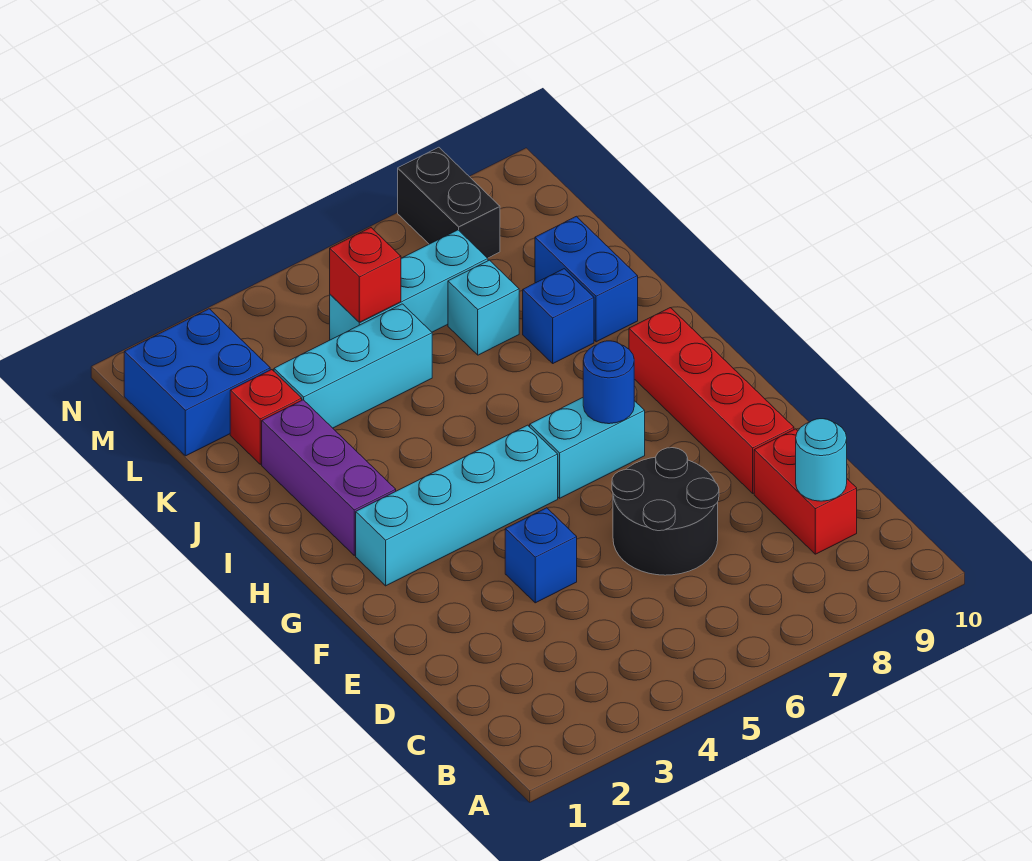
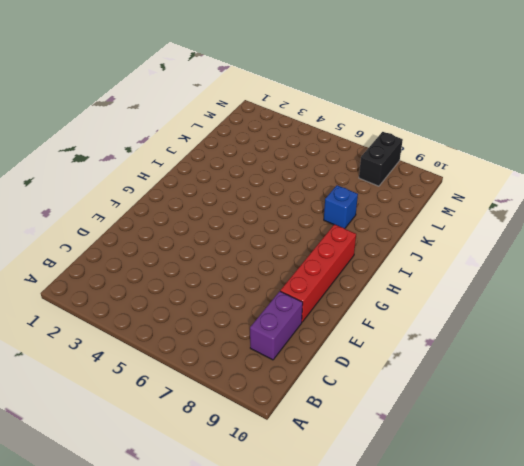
purple 1x2 brick [250,291,303,360] -> red 1x2 brick [754,429,857,554]
none -> black 2x2 round brick [612,448,719,575]
none -> blue 1x1 brick [505,508,577,603]
none -> cyan 1x4 brick [356,425,558,586]

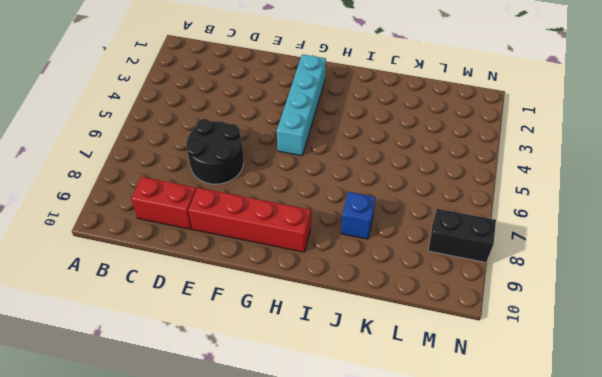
none -> blue 1x1 brick [505,508,577,603]
none -> cyan 1x2 brick [530,398,645,498]
none -> purple 1x3 brick [262,400,396,555]

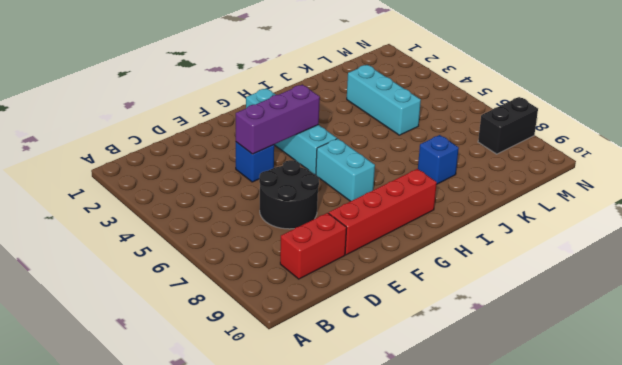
purple 1x3 brick [236,85,320,154] -> purple 1x3 brick moved to [262,400,396,555]
none -> blue 1x2 brick [535,216,638,342]
none -> red 1x1 brick [230,370,302,464]
none -> cyan 1x1 brick [448,260,519,355]

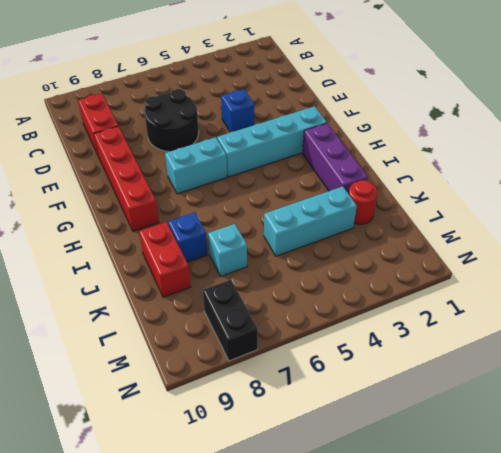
red 1x2 brick [139,222,191,297] -> blue 1x2 brick [535,216,638,342]
red 1x1 round brick [349,180,377,224] -> red 1x1 brick [230,370,302,464]
none -> blue 2x2 brick [124,309,270,456]
none -> cyan 1x3 brick [330,230,488,340]
none -> cyan 1x1 round brick [796,419,847,501]

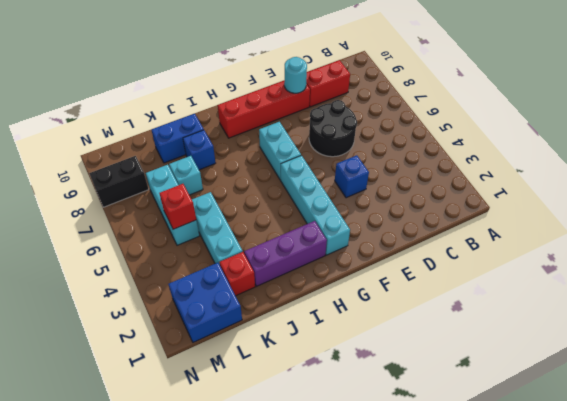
cyan 1x1 round brick [284,57,307,93] -> cyan 1x1 round brick moved to [796,419,847,501]
none -> blue 1x1 round brick [583,341,634,424]

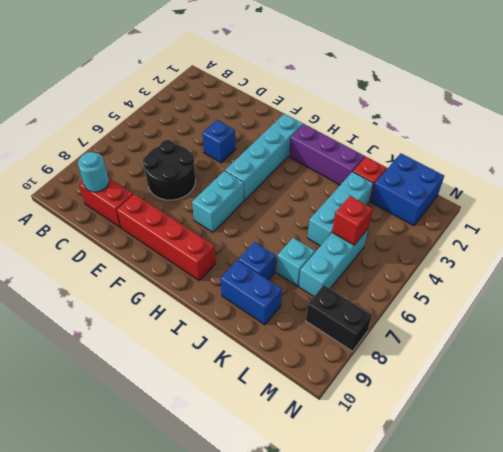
none -> blue 1x1 round brick [583,341,634,424]

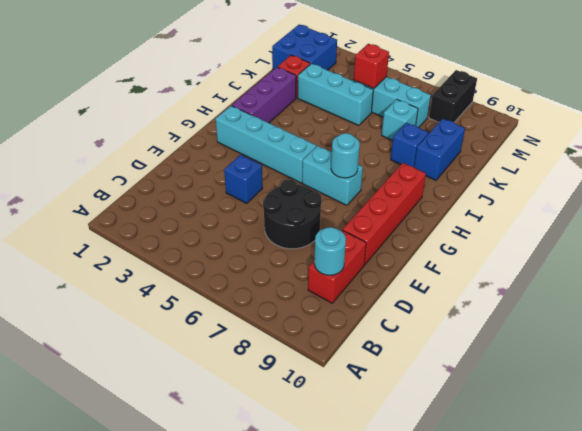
cyan 1x1 round brick [331,133,360,178] -> blue 1x1 round brick [583,341,634,424]

